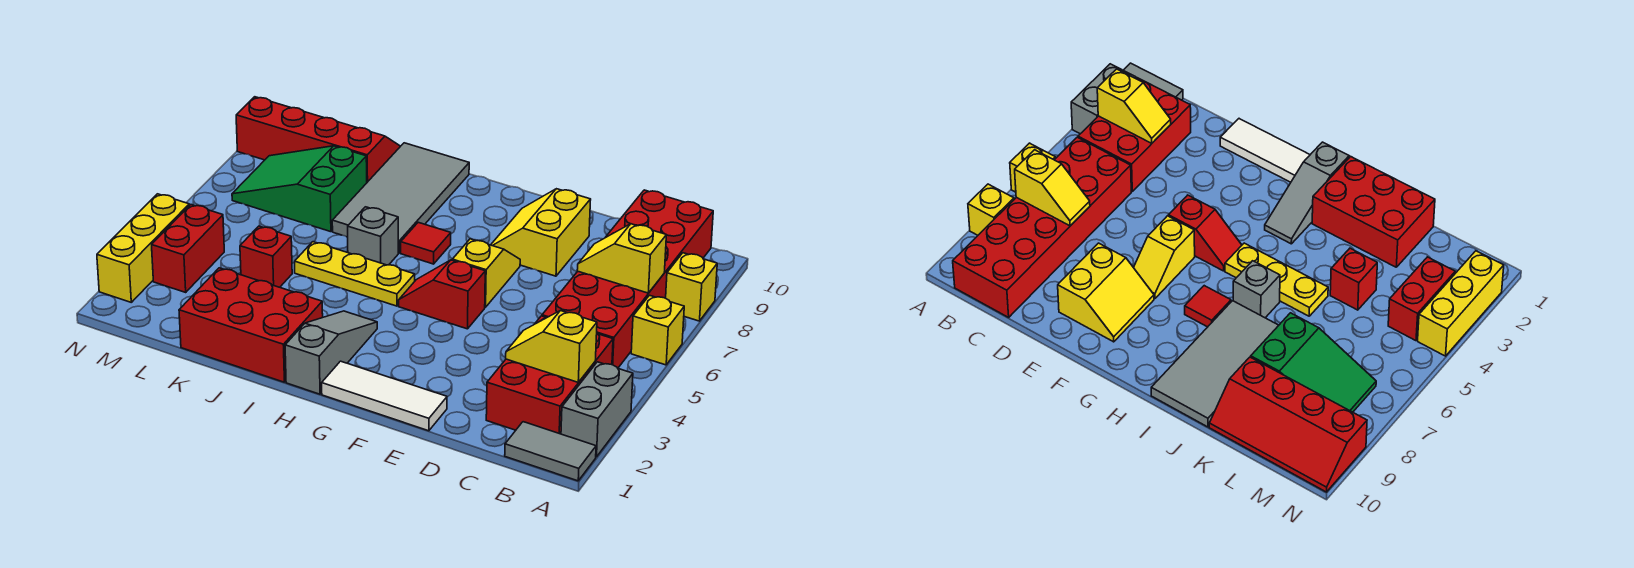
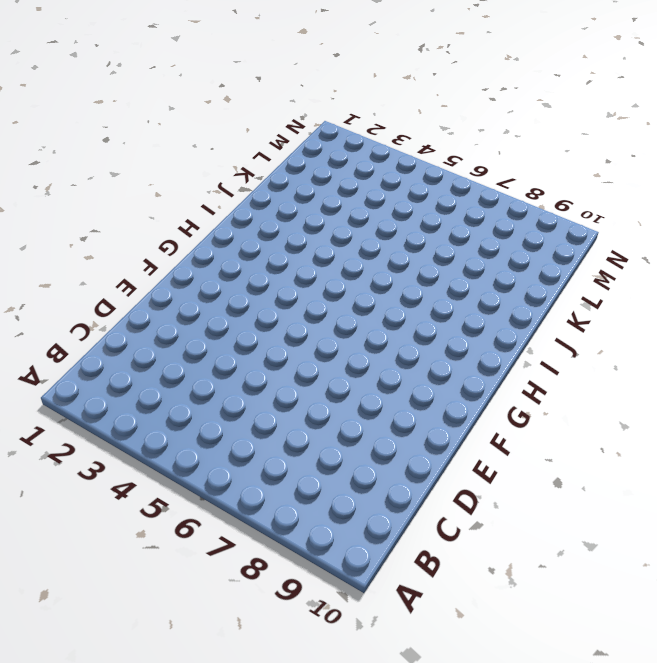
none -> grey 1x2 tile [505,422,596,481]
none -> grey 1x2 brick [561,362,633,457]
none -> yellow 1x1 brick [631,295,684,365]

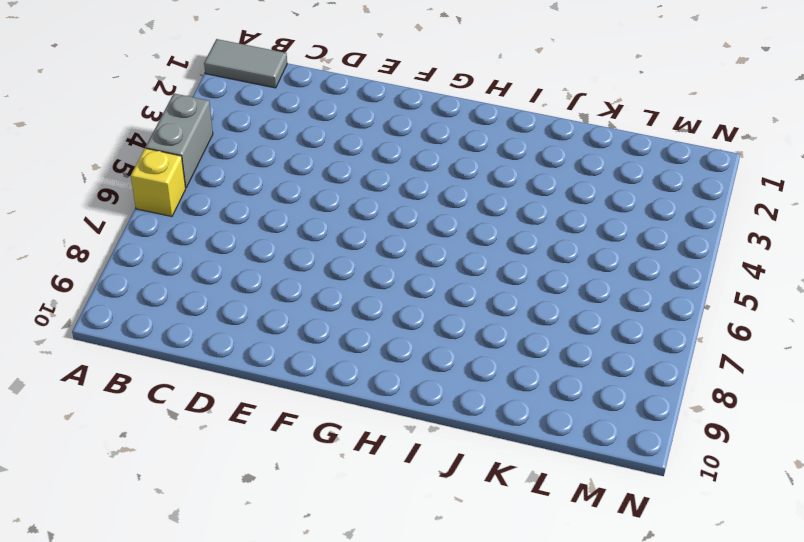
grey 1x2 brick [146,94,213,188] -> grey 1x2 brick moved to [561,362,633,457]
none -> yellow 1x1 brick [666,253,717,321]
none -> red 2x3 brick [486,316,613,434]
none -> red 2x6 brick [542,190,713,368]

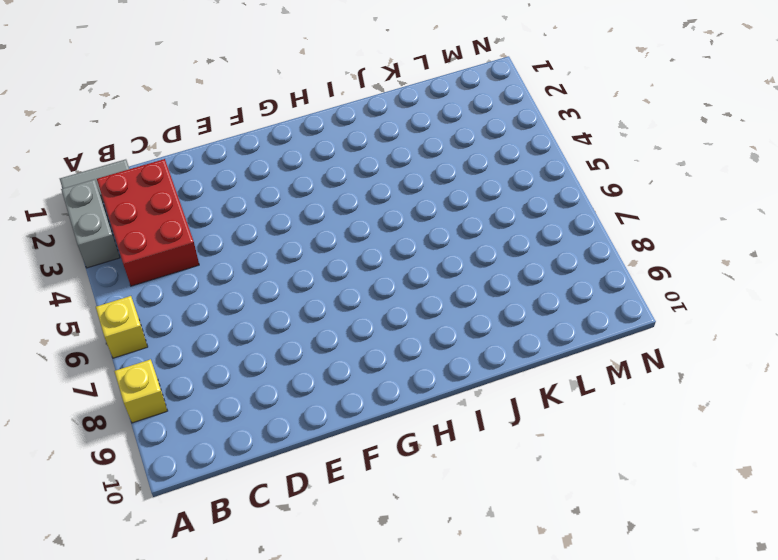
none -> red 2x6 brick [542,190,713,368]
none -> white 1x3 tile [322,361,447,431]
none -> yellow 2x2 slope [491,189,591,276]

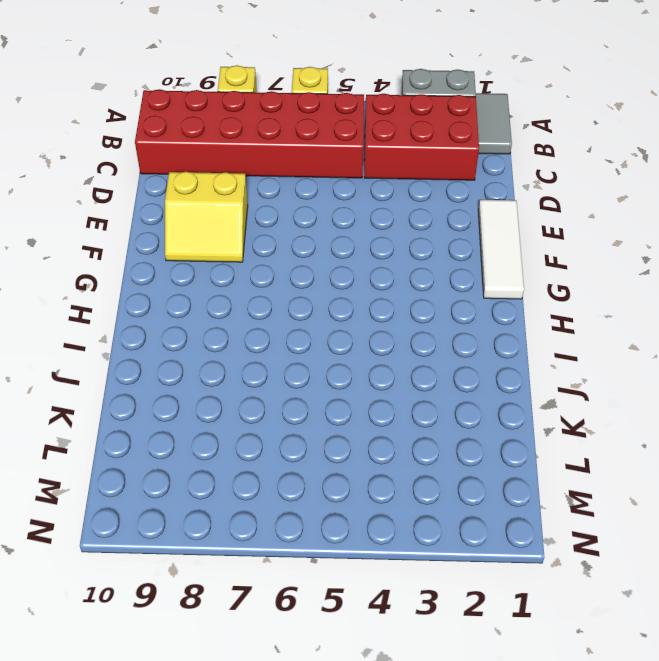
none -> red 1x2 slope [399,260,485,329]
none -> yellow 1x2 slope [452,239,520,307]
none -> grey 1x3 slope [285,311,377,394]

